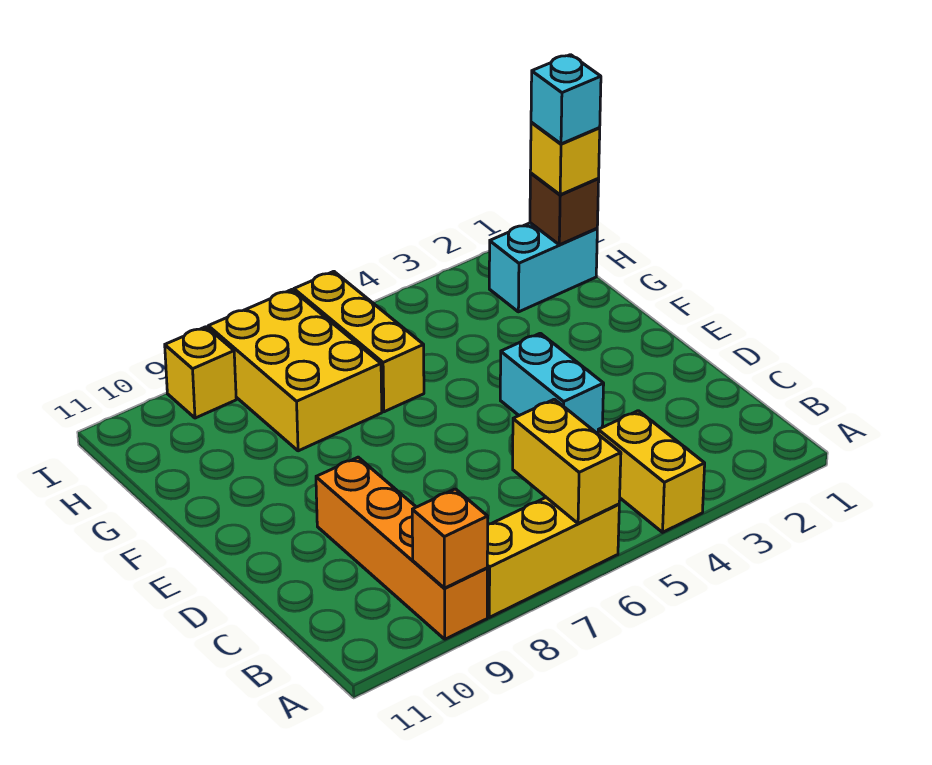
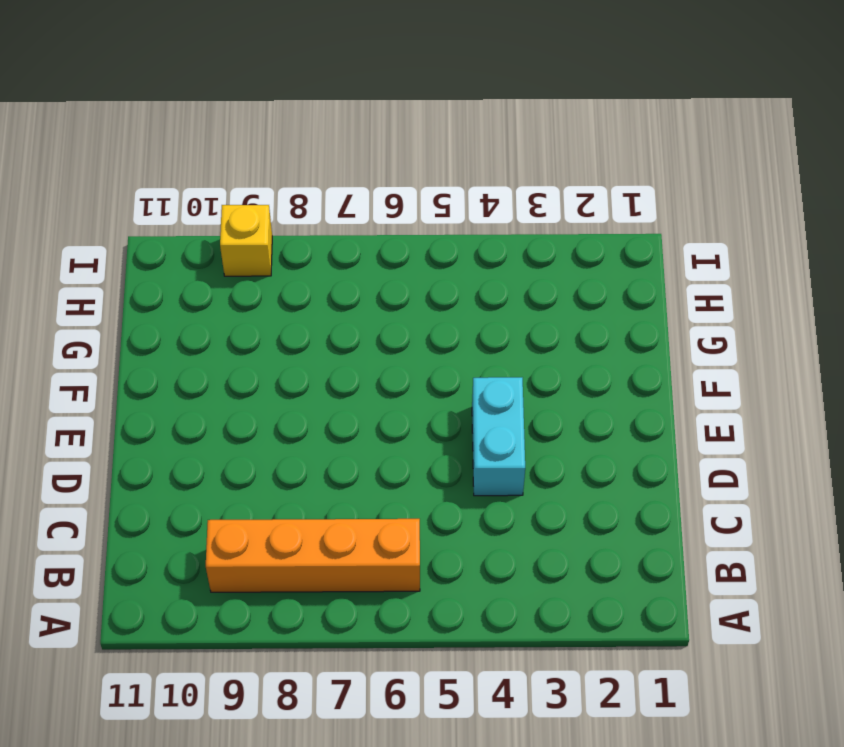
orange 1x4 brick [206,519,420,592] -> orange 1x4 brick turned to [316,457,487,639]
none -> yellow 1x2 brick [598,411,705,532]
none -> yellow 1x3 brick [487,498,619,617]
none -> yellow 1x3 brick [294,271,424,412]

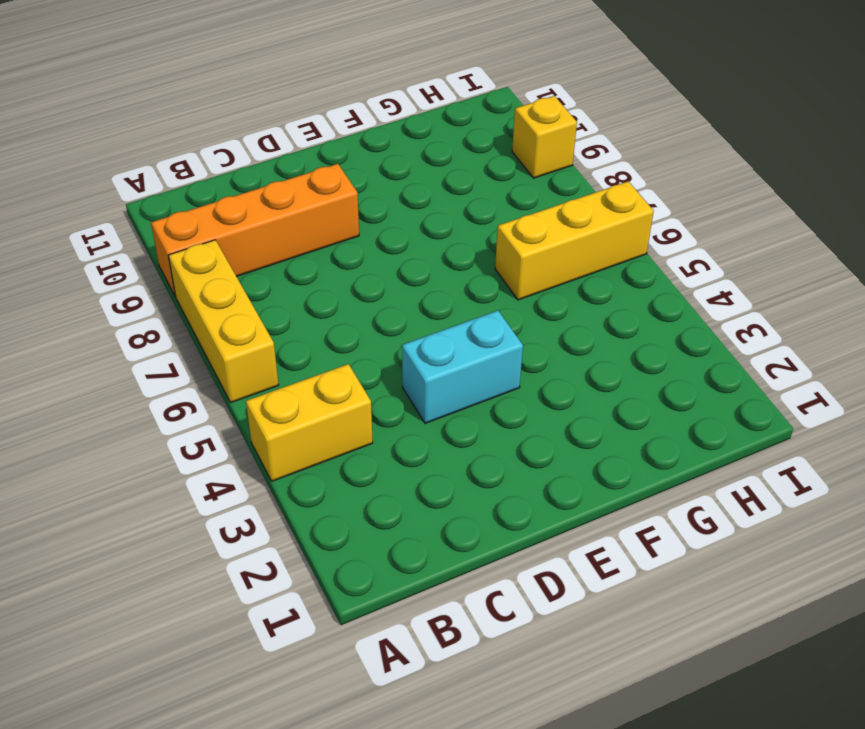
none -> yellow 2x3 brick [208,290,382,451]
none -> cyan 1x2 brick [489,223,597,312]
none -> yellow 1x2 brick [513,399,621,524]

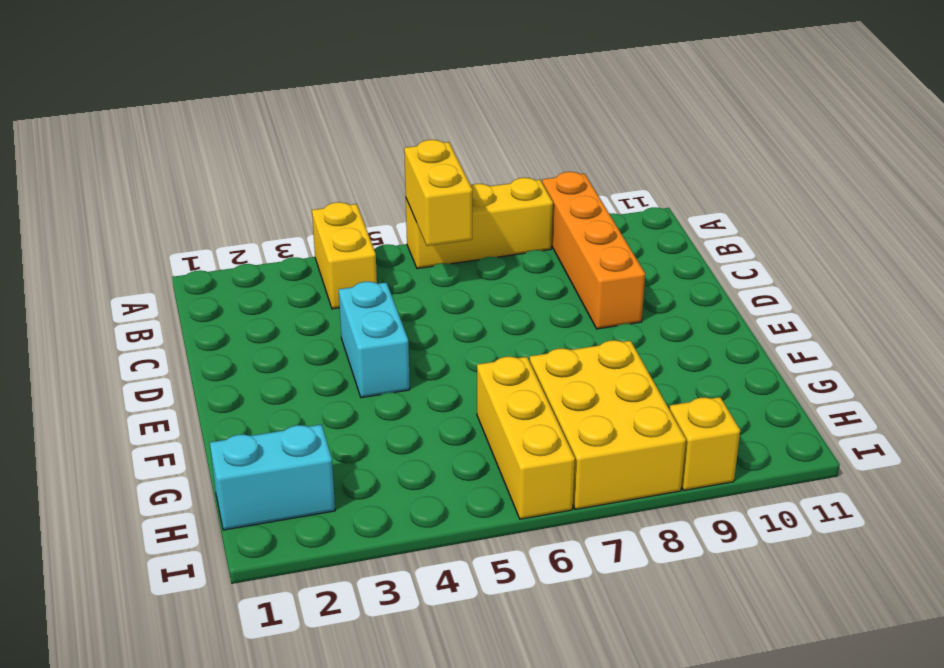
none -> orange 1x1 brick [412,489,488,588]
none -> brown 1x1 brick [530,173,599,245]
none -> yellow 1x1 brick [530,122,600,195]

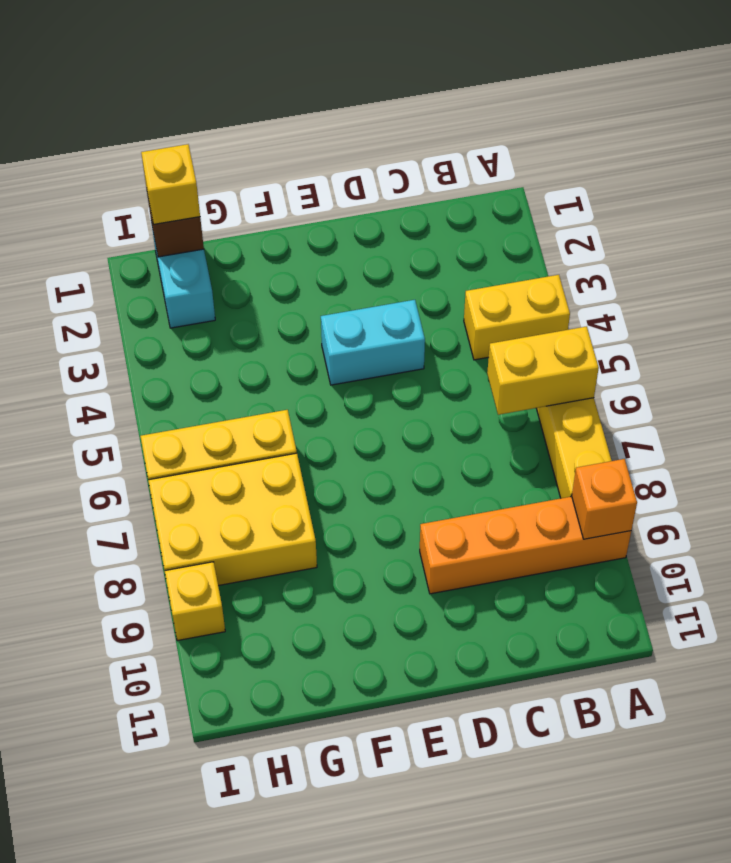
none -> cyan 1x1 brick [531,55,601,144]

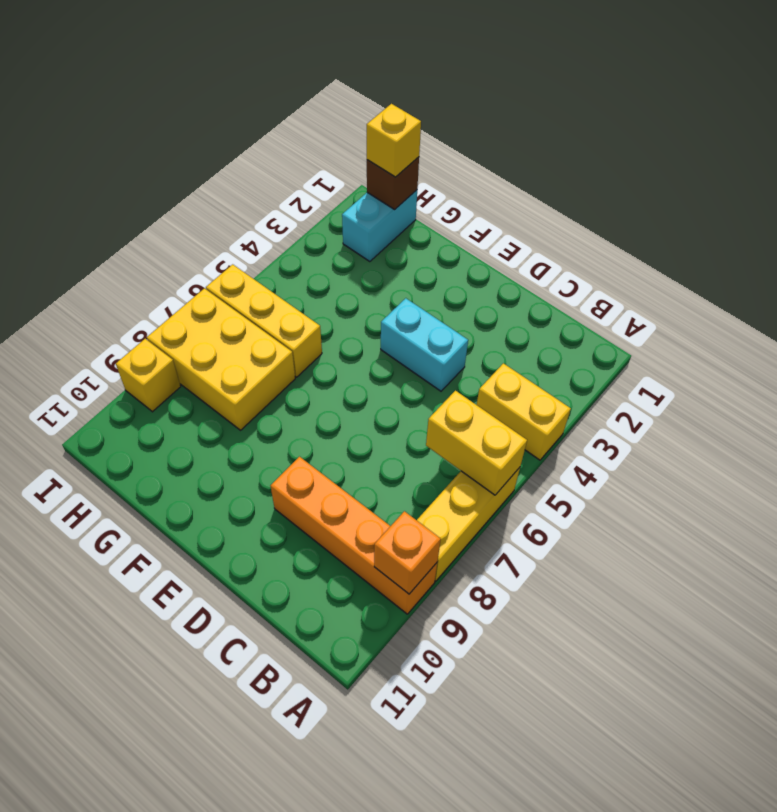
none -> cyan 1x1 brick [531,55,601,144]

